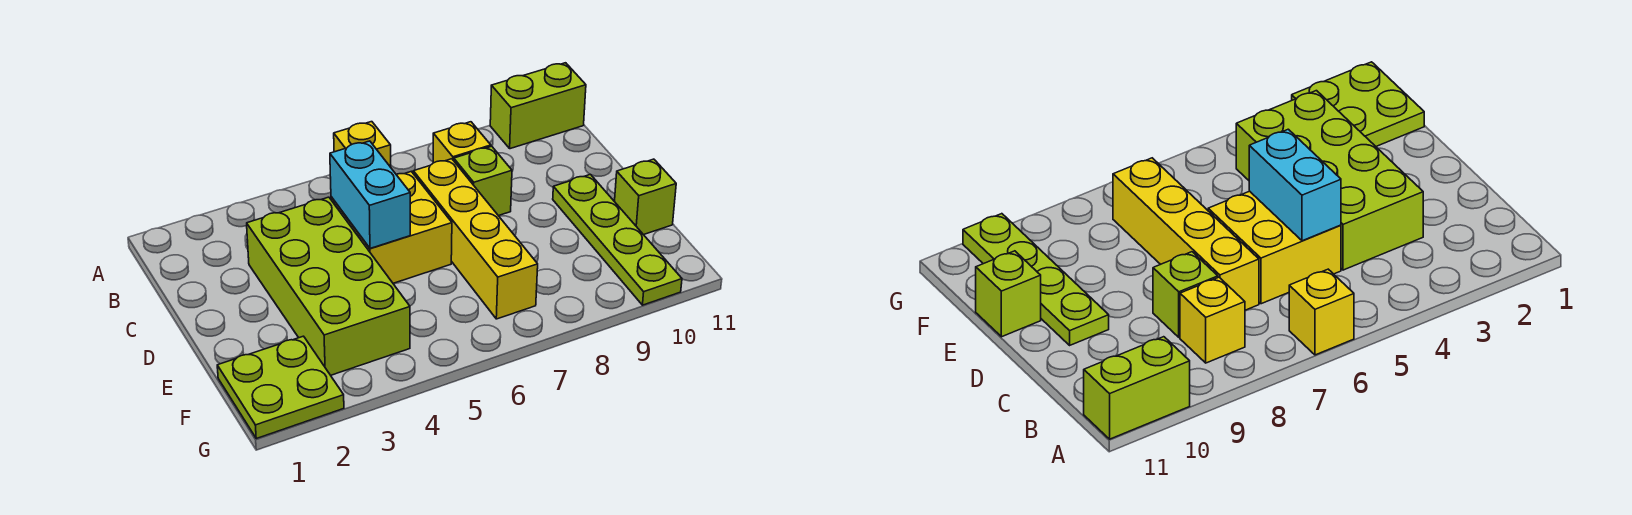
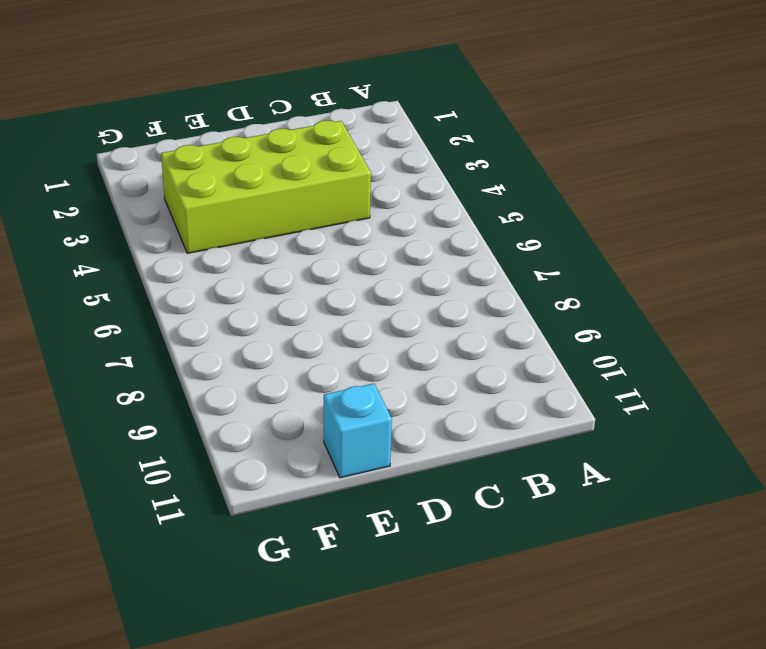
cyan 1x1 brick [324,383,392,478] -> lime 1x1 brick [615,159,676,235]
none -> yellow 1x1 brick [334,122,391,167]
none -> lime 1x2 brick [490,63,586,149]

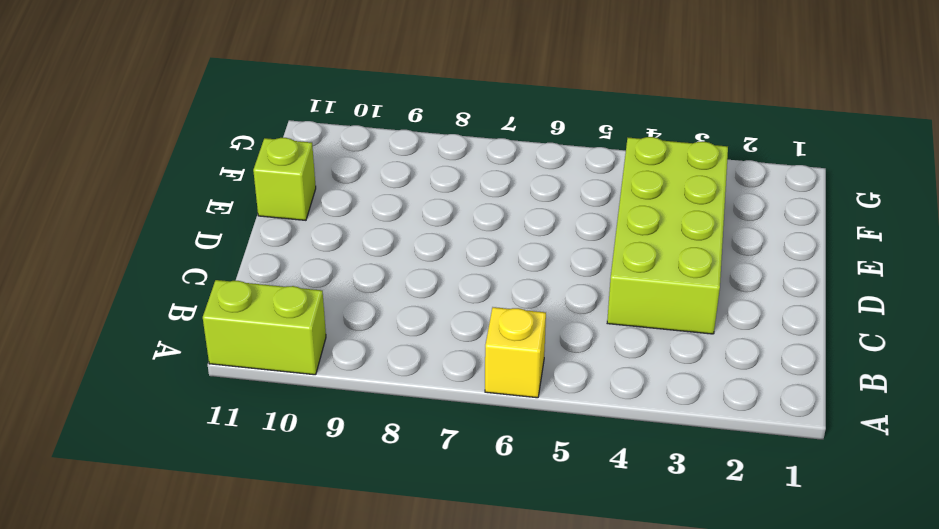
none -> yellow 1x1 brick [433,122,491,163]
none -> yellow 2x2 brick [331,171,452,283]

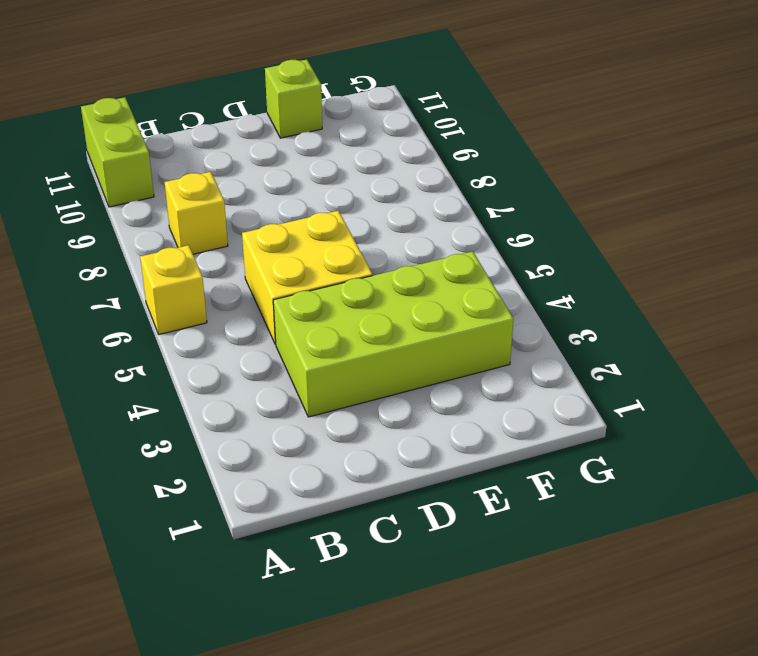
none -> yellow 1x4 brick [413,159,538,319]
none -> lime 1x1 brick [454,146,512,216]

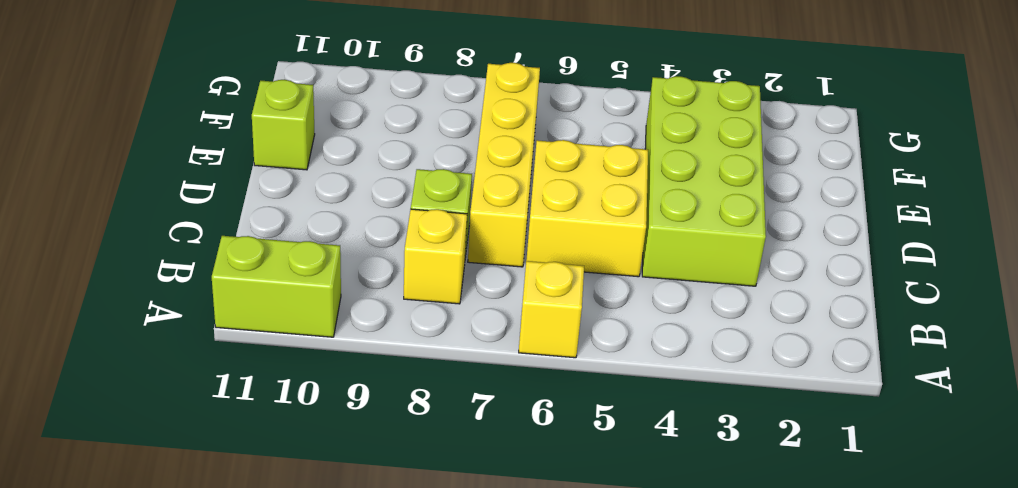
none -> lime 1x4 plate [553,174,682,305]
none -> lime 2x2 plate [217,336,344,439]

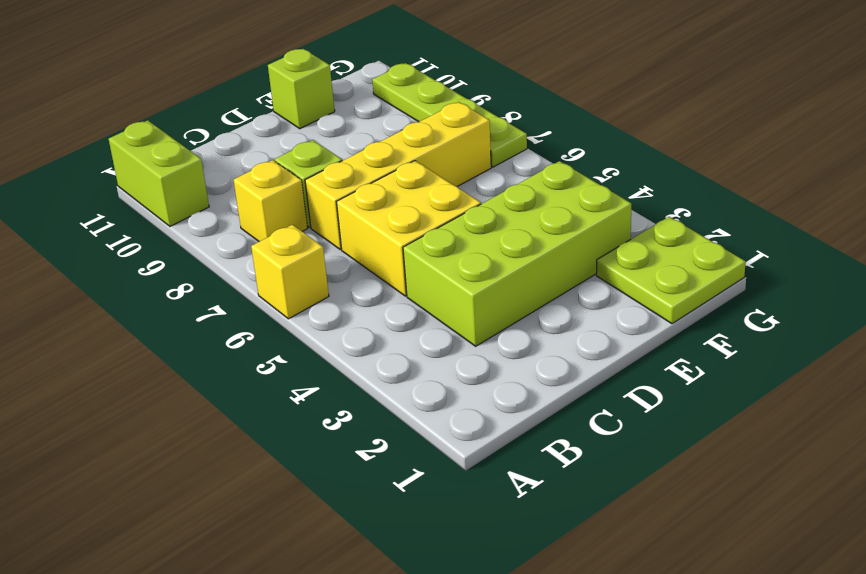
lime 1x4 plate [372,63,527,167] -> lime 1x4 plate turned to [553,174,682,305]
none -> cyan 1x2 brick [330,141,410,248]

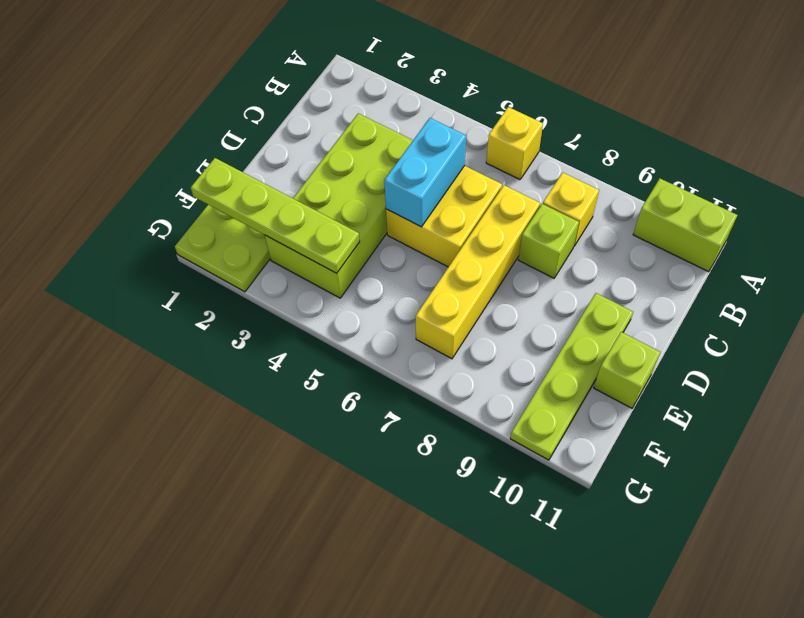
lime 1x4 plate [191,158,360,273] -> none

